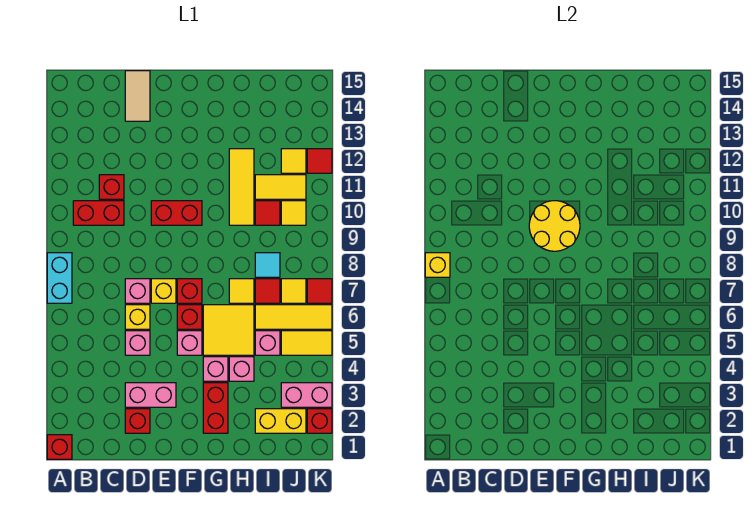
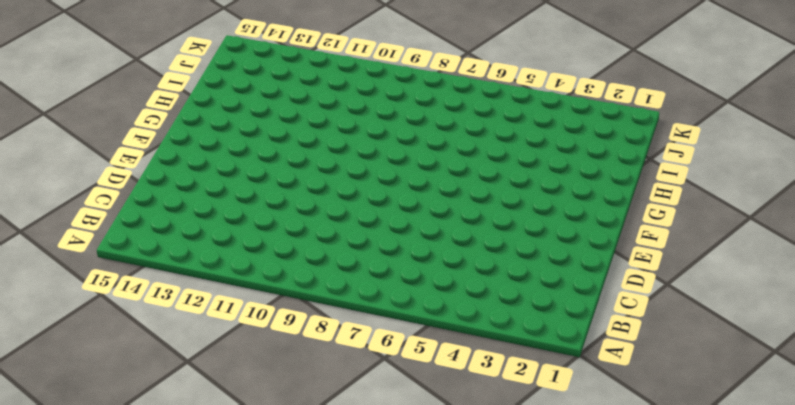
none -> red 1x1 brick [47,435,72,459]
none -> cyan 1x2 brick [47,253,72,303]
none -> red 1x2 brick [73,201,124,225]
none -> red 1x1 brick [99,175,124,199]

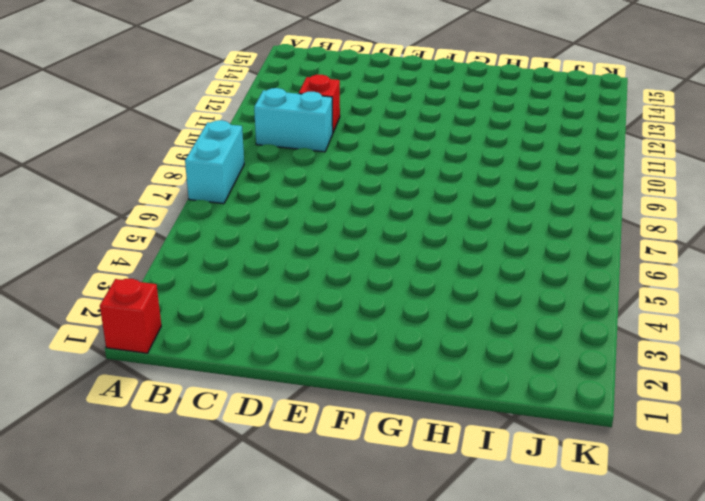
cyan 1x2 brick [254,88,333,152] -> red 1x2 brick [73,201,124,225]
none -> red 1x1 brick [125,409,150,433]
none -> pink 1x2 brick [125,383,176,407]
none -> pink 1x1 brick [125,331,150,355]
none -> yellow 1x1 brick [125,305,150,329]

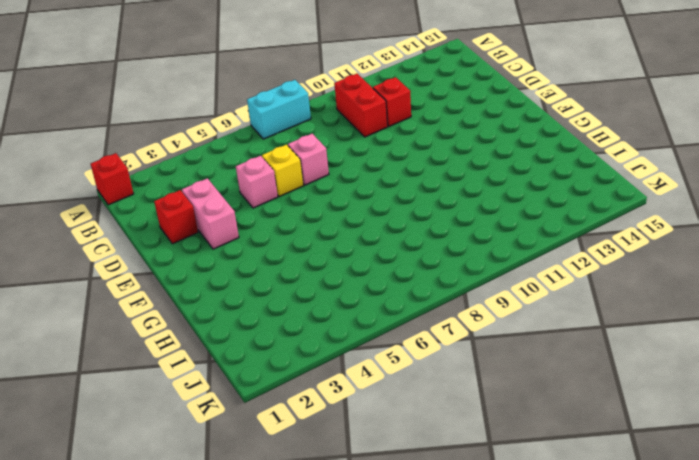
none -> tan 1x2 tile [125,71,150,121]
none -> yellow 1x1 brick [151,279,176,303]
none -> red 1x2 brick [151,201,202,225]
none -> pink 1x1 brick [177,331,202,355]

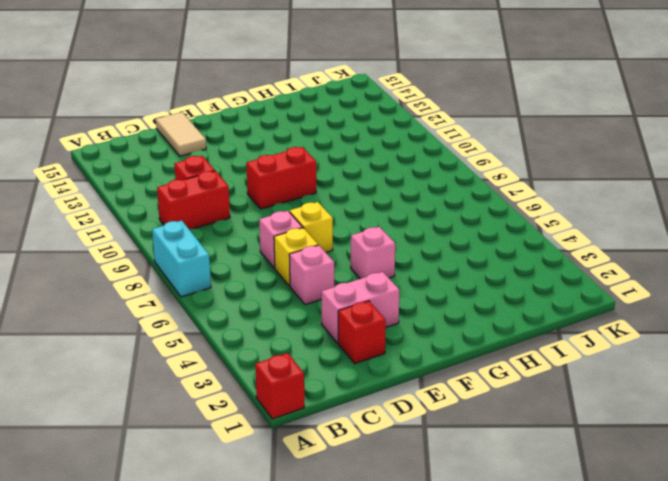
none -> red 1x1 brick [177,305,202,329]
none -> red 1x1 brick [177,279,202,303]
none -> red 1x2 brick [203,383,228,433]
none -> pink 1x1 brick [203,357,228,381]

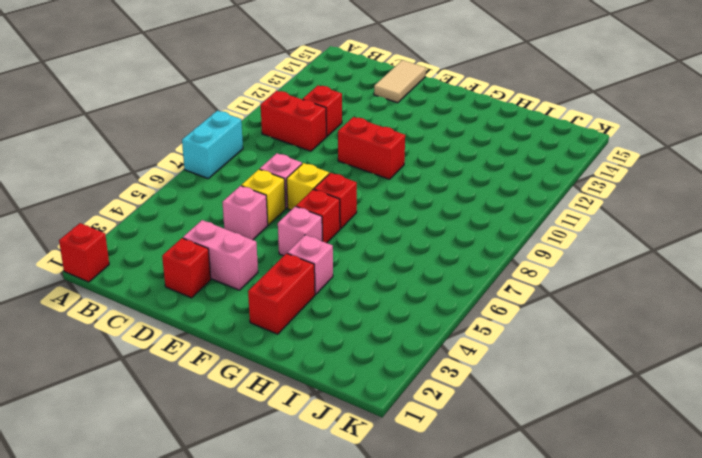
none -> yellow 2x2 tile [203,305,254,355]
none -> pink 1x1 brick [229,357,254,381]
none -> yellow 1x1 tile [229,279,254,303]
none -> yellow 1x3 tile [229,149,254,225]

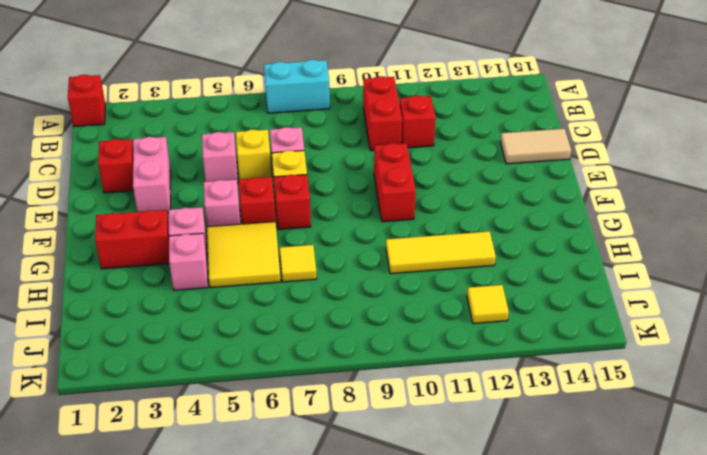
none -> yellow 1x2 brick [255,409,306,433]
none -> pink 1x1 brick [255,331,280,355]
none -> yellow 1x3 tile [255,305,332,329]
none -> red 1x1 tile [255,279,280,303]

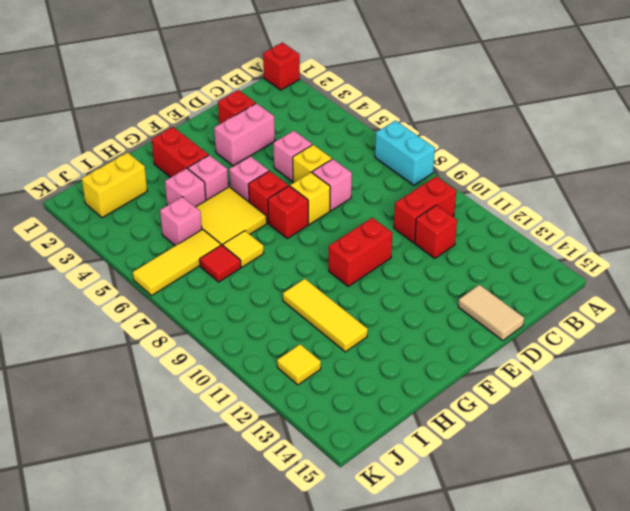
none -> cyan 1x1 tile [255,253,280,277]
none -> red 1x1 tile [255,201,280,225]
none -> yellow 1x2 tile [255,175,306,199]
none -> pink 1x2 brick [281,383,332,407]

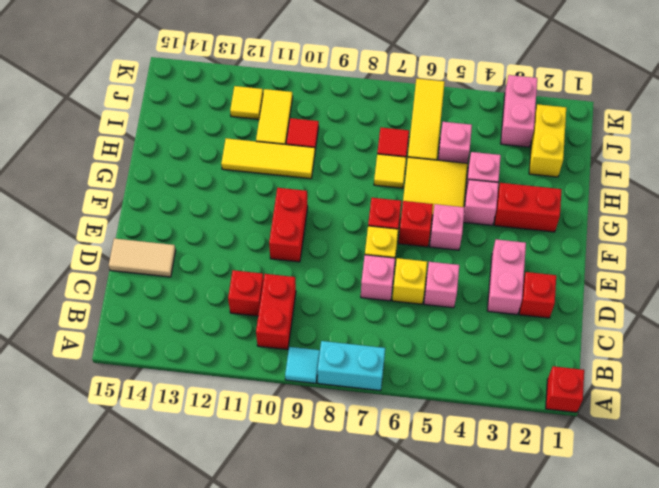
cyan 1x1 tile [285,347,320,383] -> cyan 1x1 tile moved to [255,253,280,277]
none -> yellow 1x2 tile [281,331,332,355]
none -> yellow 1x1 tile [281,279,306,303]
none -> yellow 1x1 tile [281,201,306,225]
none -> red 1x1 brick [307,409,332,433]

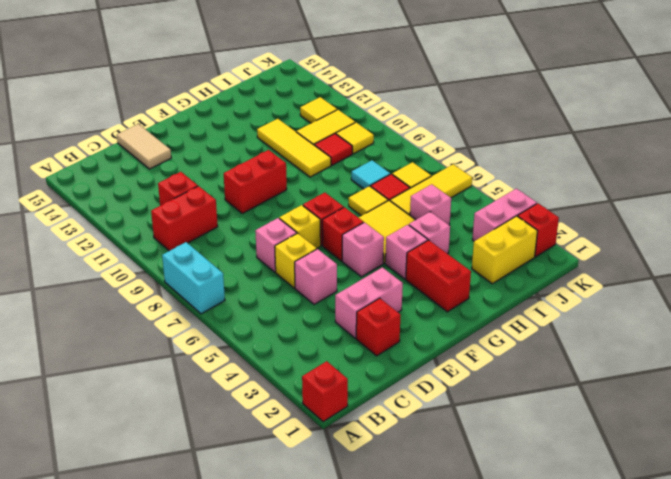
none -> yellow 1x2 tile [281,331,332,355]
none -> red 1x1 tile [307,279,332,303]
none -> red 1x1 tile [307,149,332,173]
none -> yellow 1x1 brick [425,253,450,277]

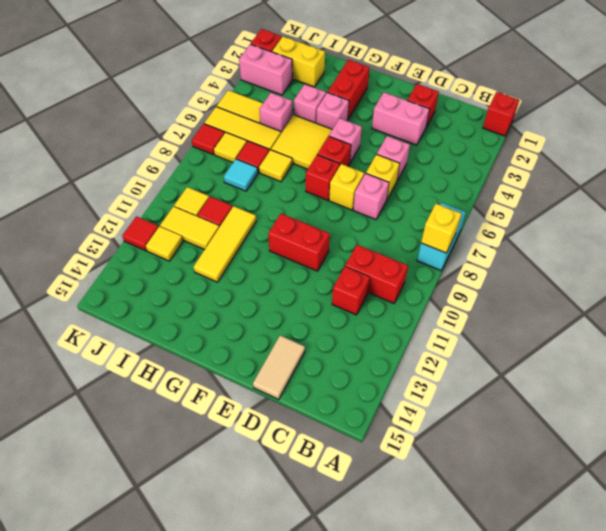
none -> yellow 2x2 round brick [529,201,580,251]

